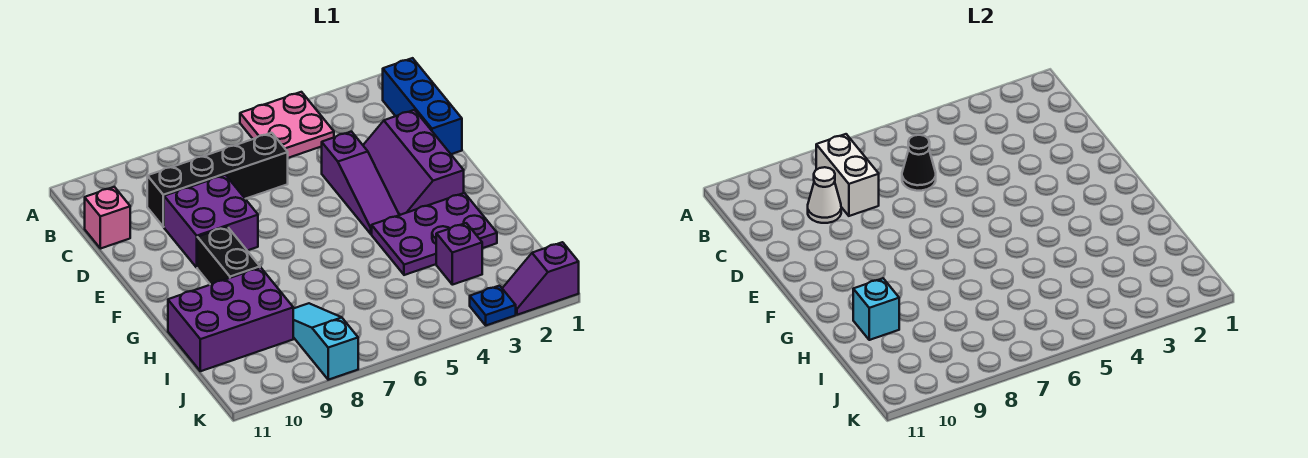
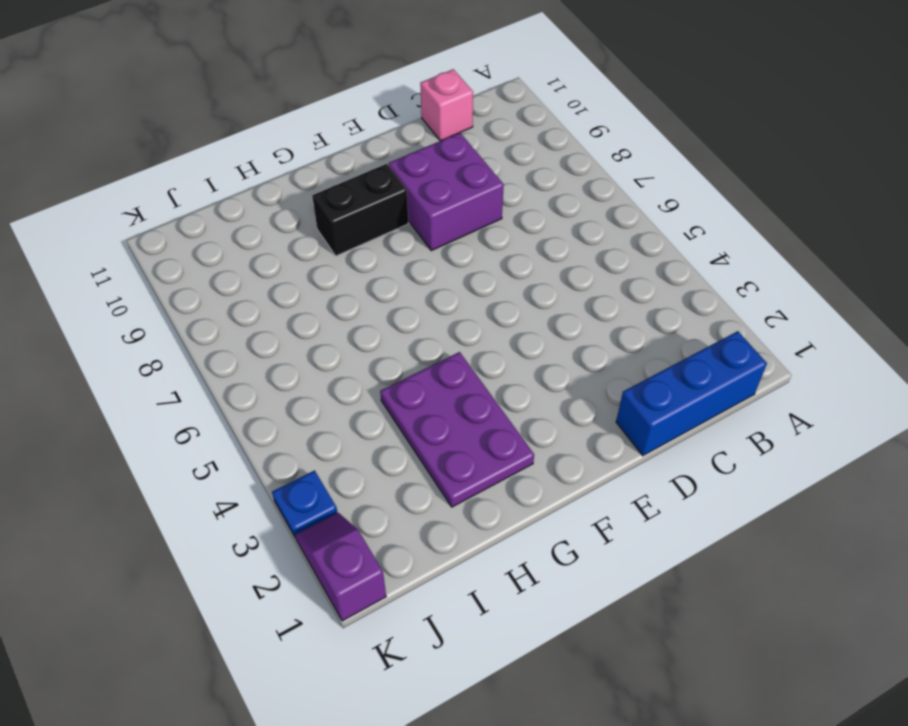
none -> pink 2x2 plate [240,92,334,158]
none -> black 1x4 brick [147,133,288,227]
none -> purple 2x3 slope [363,110,464,215]

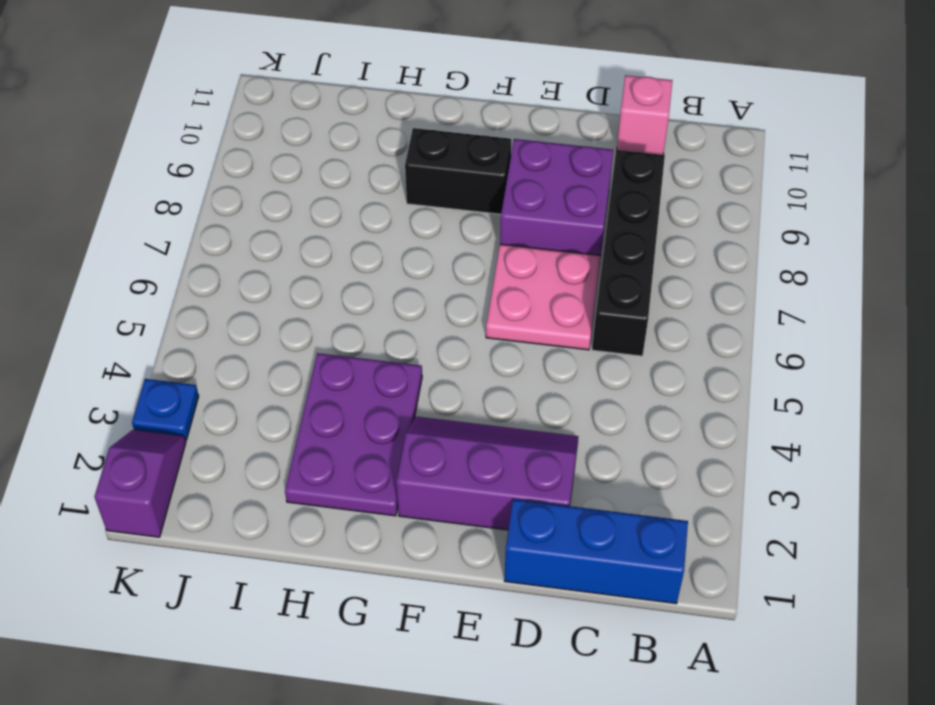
pink 2x2 plate [486,244,601,350] -> pink 2x2 plate moved to [240,92,334,158]
none -> purple 1x3 slope [322,132,399,234]
none -> purple 2x3 brick [168,267,293,371]
none -> purple 1x1 brick [436,223,482,285]

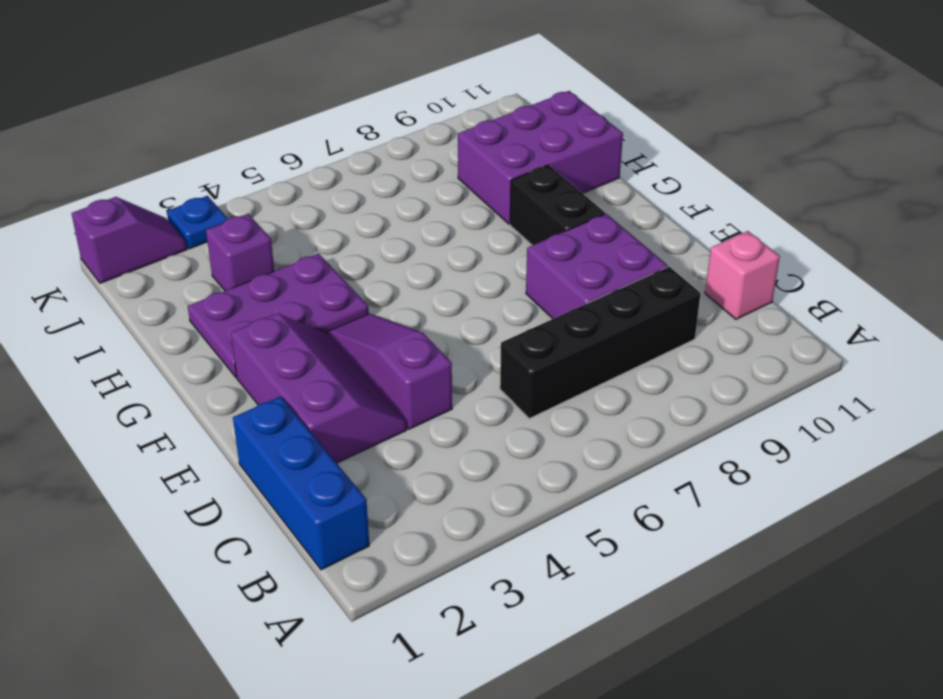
none -> pink 2x2 plate [240,92,334,158]
none -> cyan 1x3 slope [293,303,358,380]
none -> white 1x2 brick [816,134,879,216]

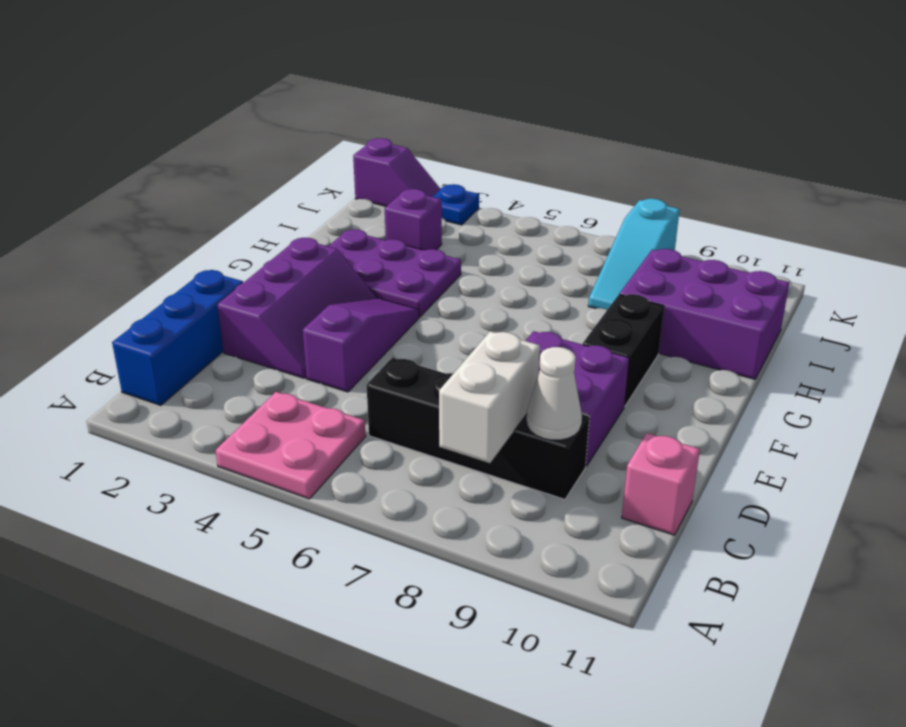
none -> black 1x1 cone [902,135,936,191]
none -> cyan 1x1 brick [853,278,899,340]

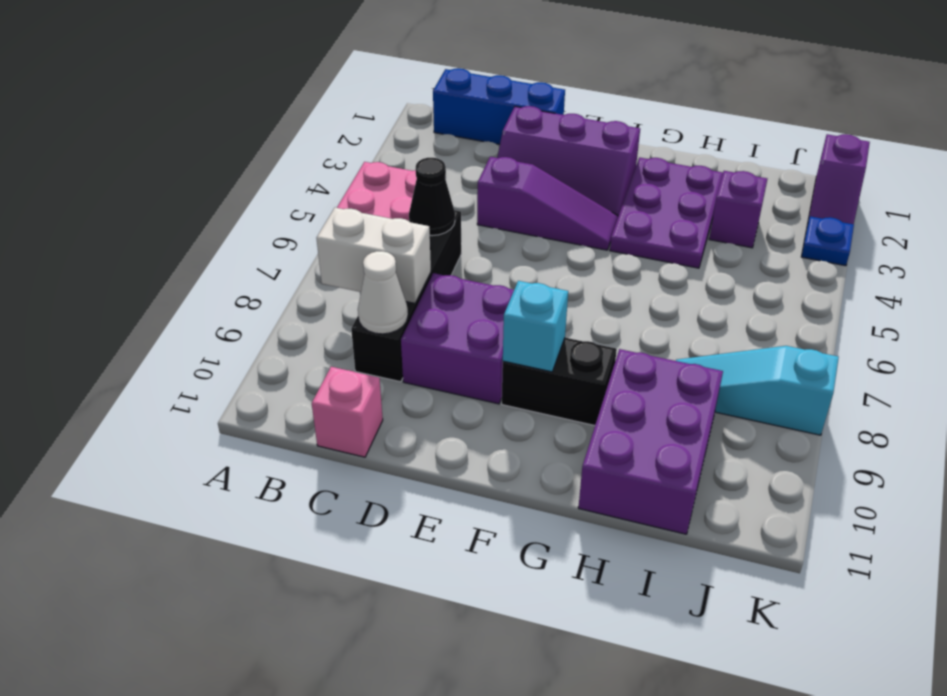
cyan 1x1 brick [503,281,568,372] -> cyan 1x1 brick moved to [853,278,899,340]

